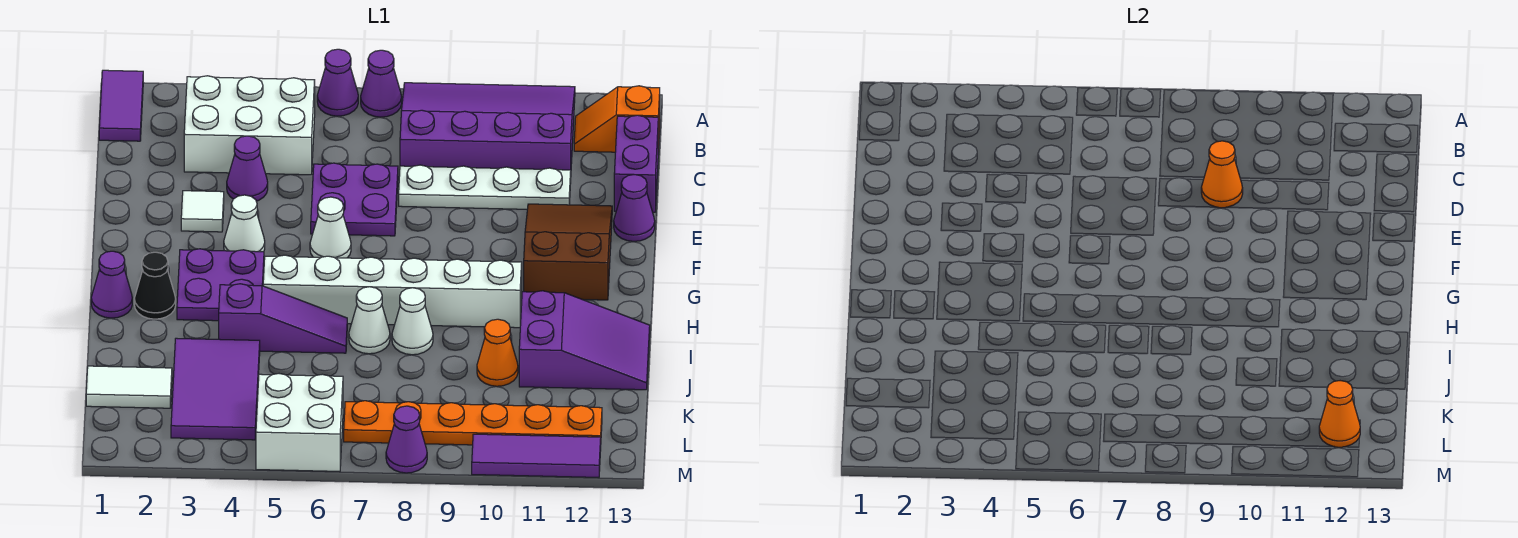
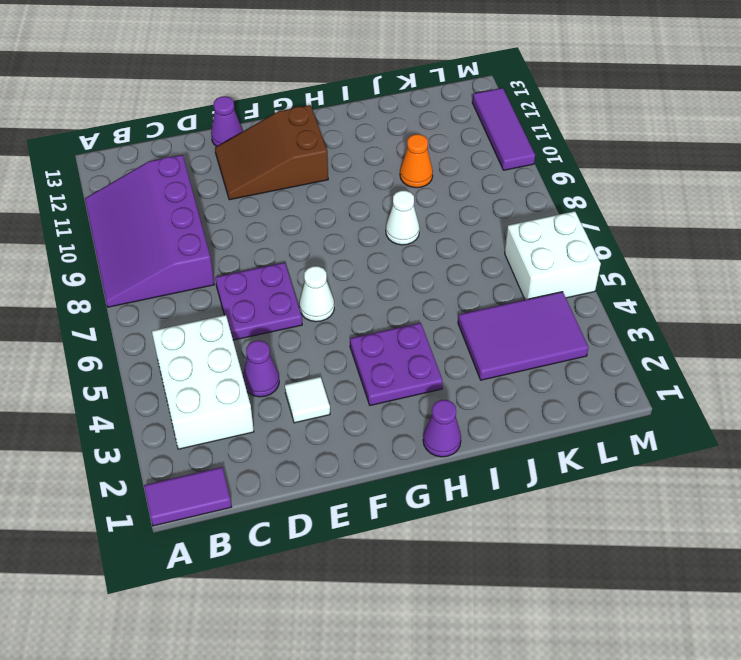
none -> purple 1x1 cone [317,49,358,116]
none -> purple 1x1 cone [361,50,402,117]
none -> orange 1x2 slope [574,86,660,152]
none -> purple 1x2 brick [614,115,658,212]

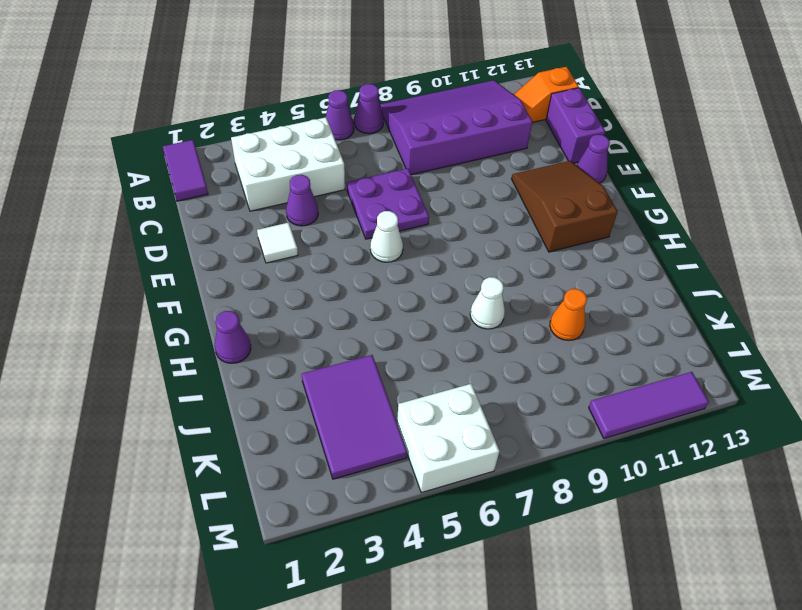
none -> white 1x4 plate [399,165,571,209]
none -> white 1x1 cone [224,195,265,252]
none -> purple 2x2 plate [177,249,264,321]
none -> black 1x1 cone [134,252,176,319]

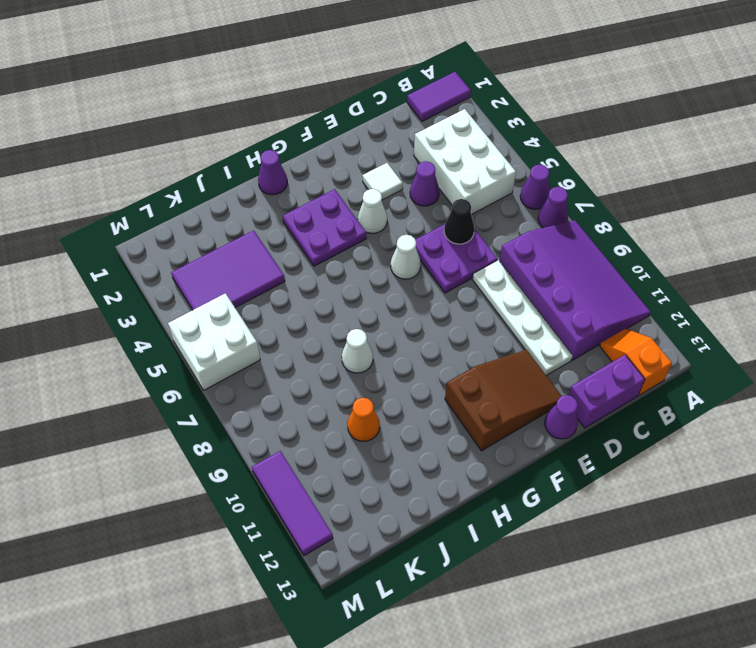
black 1x1 cone [444,199,474,244] -> black 1x1 cone moved to [134,252,176,319]
none -> white 1x6 brick [263,255,522,328]
none -> purple 1x3 slope [219,284,347,353]
none -> white 1x1 cone [349,287,390,354]
none -> purple 2x3 slope [519,291,650,390]

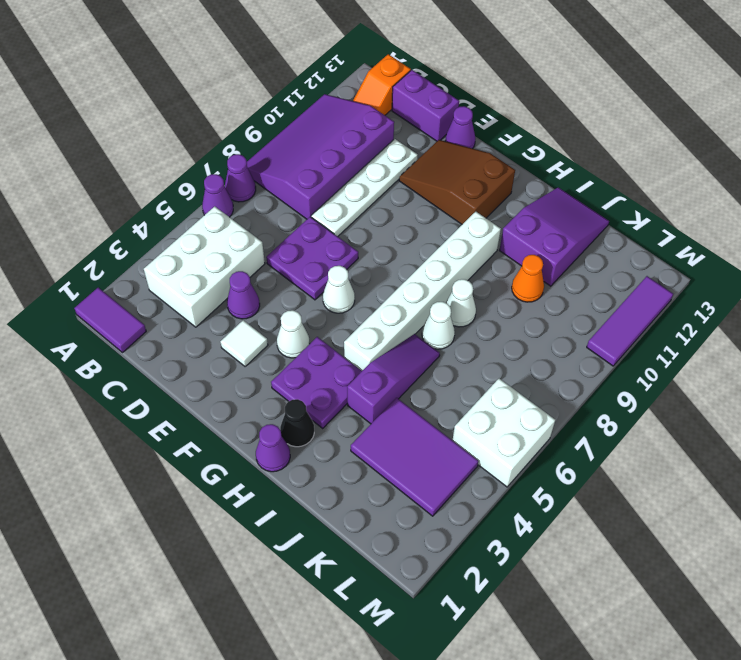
none -> white 1x2 tile [86,366,172,408]
none -> orange 1x6 plate [344,401,602,445]
none -> purple 1x1 cone [386,406,427,473]
none -> orange 1x1 cone [1201,141,1243,208]

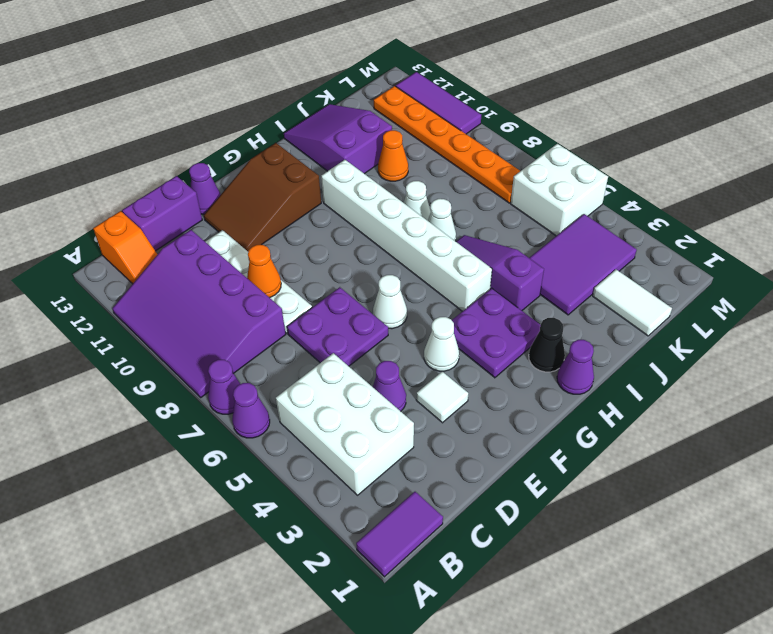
none -> purple 1x1 cone [386,406,427,473]
none -> orange 1x1 cone [1319,381,1360,447]

